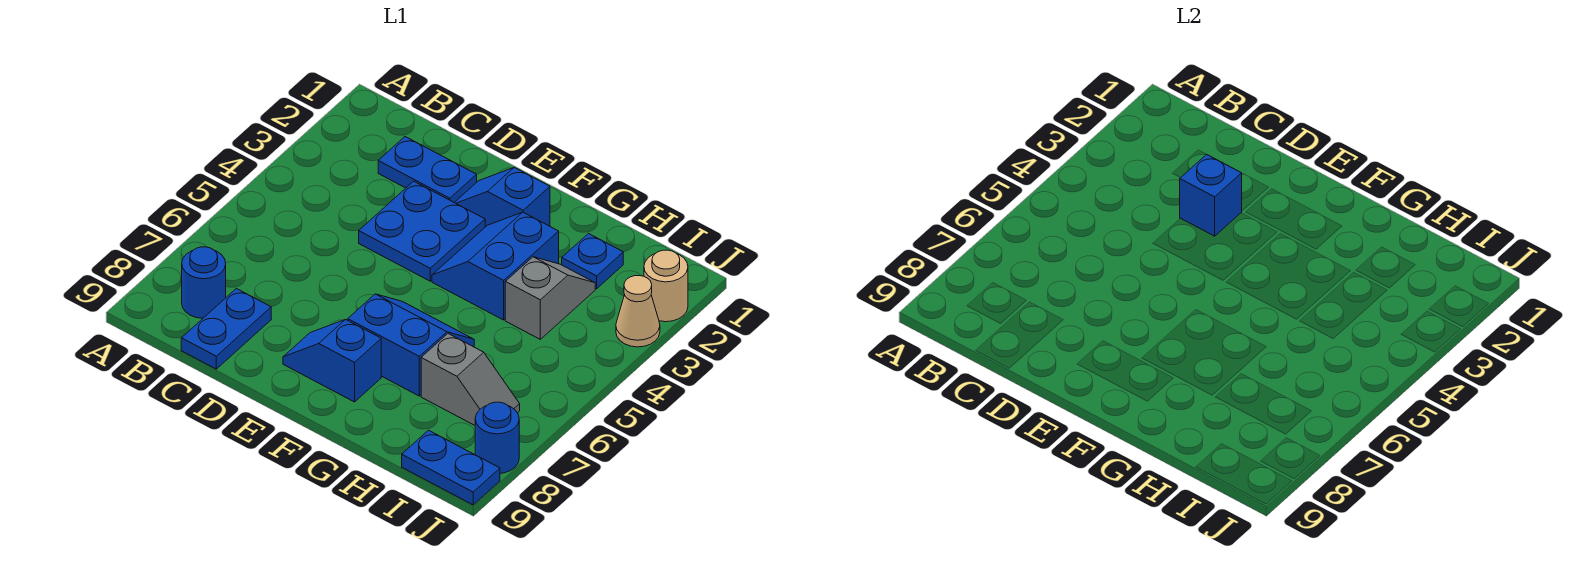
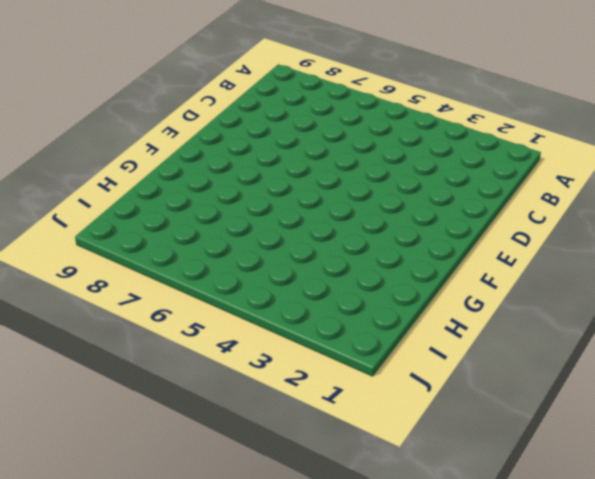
none -> blue 1x1 round brick [182,247,226,318]
none -> blue 1x2 plate [378,137,477,202]
none -> blue 1x2 plate [181,289,271,369]

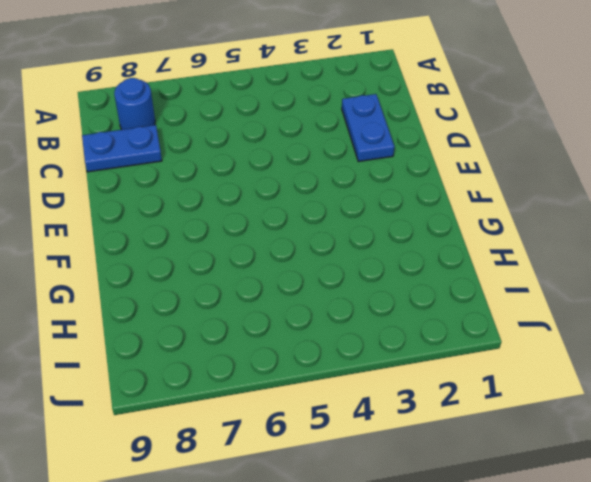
none -> blue 2x2 plate [359,181,485,281]
none -> blue 1x2 slope [454,168,550,227]
none -> blue 1x2 slope [283,320,381,402]

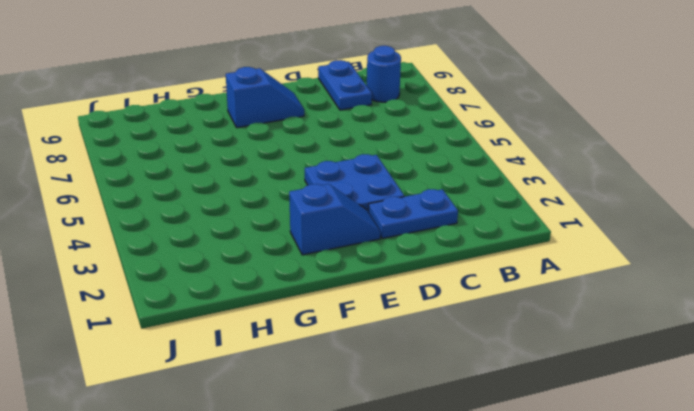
none -> blue 2x2 slope [432,212,559,320]
none -> blue 2x2 slope [348,294,474,396]
none -> blue 1x1 plate [562,234,623,289]

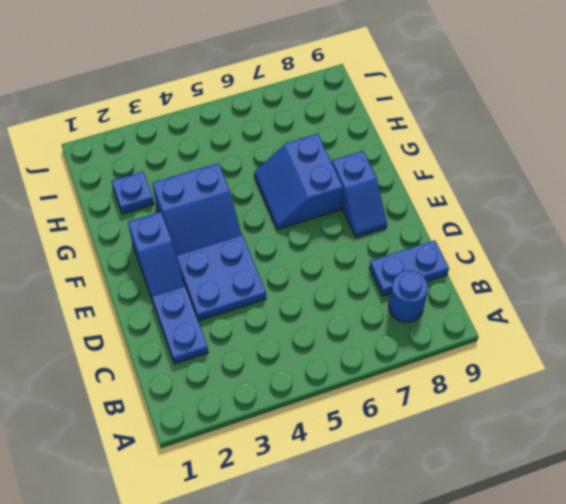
none -> grey 1x2 slope [505,257,595,339]
none -> grey 1x2 slope [421,334,520,425]
none -> blue 1x2 plate [402,430,500,505]

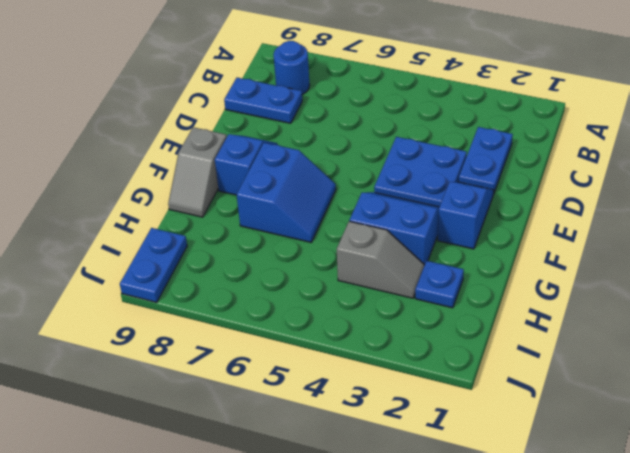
grey 1x2 slope [168,127,227,217] -> grey 1x2 slope moved to [421,334,520,425]
none -> tan 1x1 round brick [644,250,688,322]
none -> tan 1x1 cone [616,276,660,347]
none -> blue 1x1 round brick [475,402,519,473]

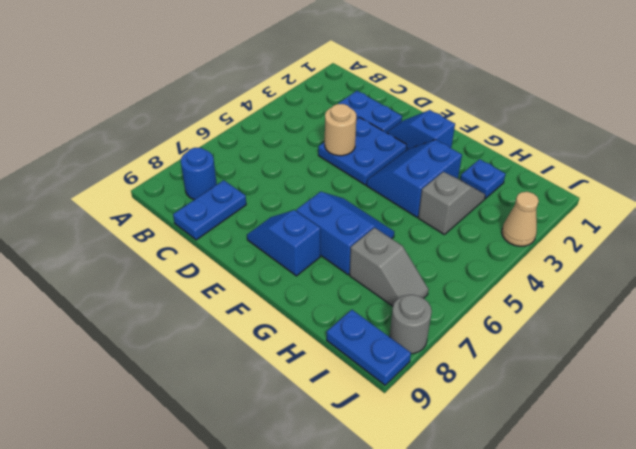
tan 1x1 round brick [325,104,356,156] -> tan 1x1 round brick moved to [644,250,688,322]
grey 1x1 round brick [390,295,432,354] -> blue 1x1 round brick [475,402,519,473]
none -> blue 1x1 brick [1180,154,1242,236]

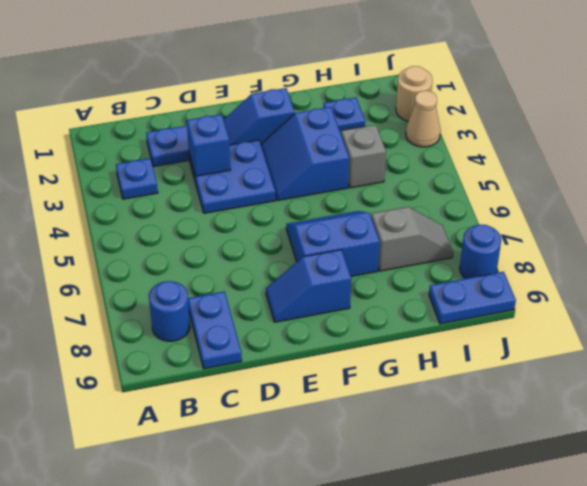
blue 1x1 plate [116,158,158,199] -> none

